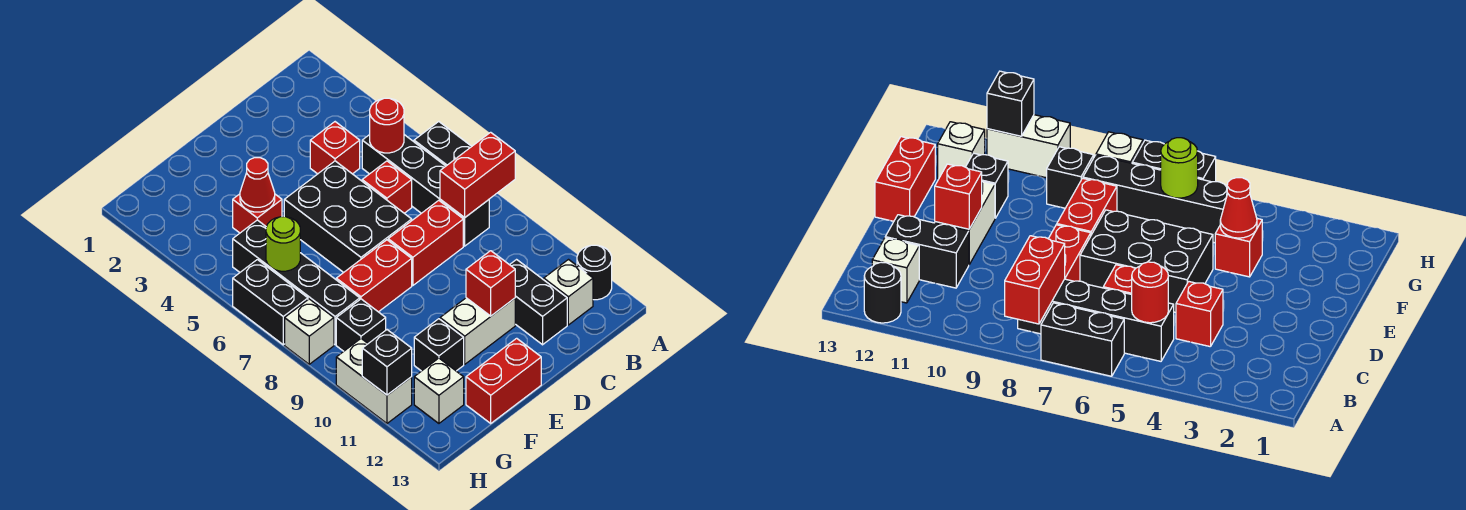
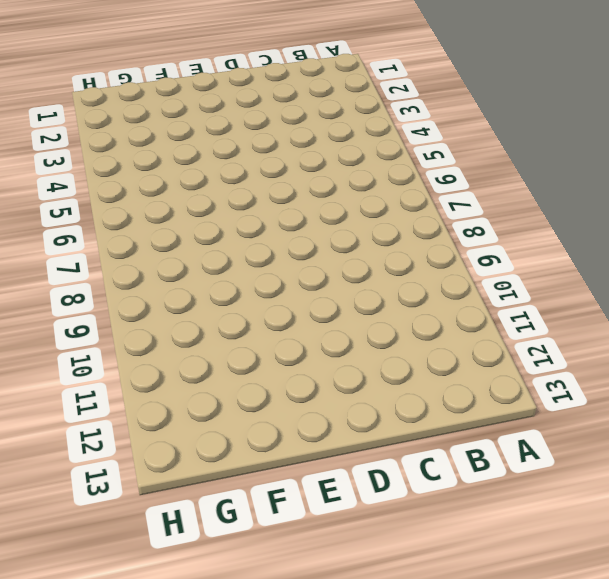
none -> black 1x2 brick [414,122,472,166]
none -> black 1x1 round brick [577,245,612,300]
none -> black 1x4 brick [362,135,489,246]

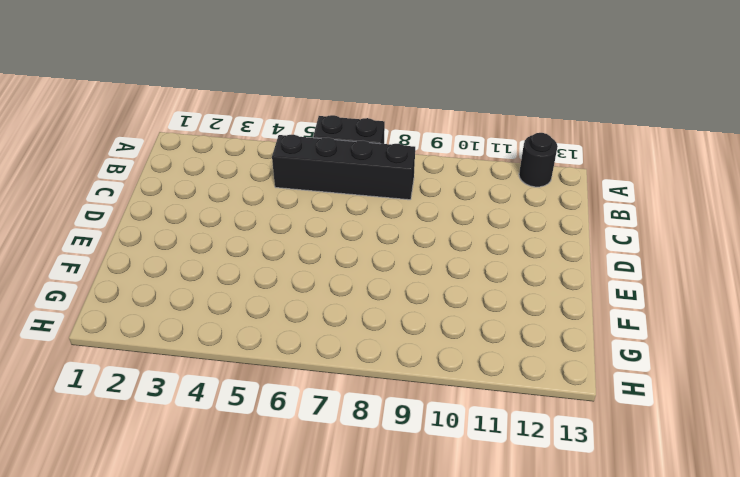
none -> white 1x1 brick [544,260,593,325]
none -> red 1x1 brick [310,122,360,174]
none -> red 1x1 brick [362,161,412,213]

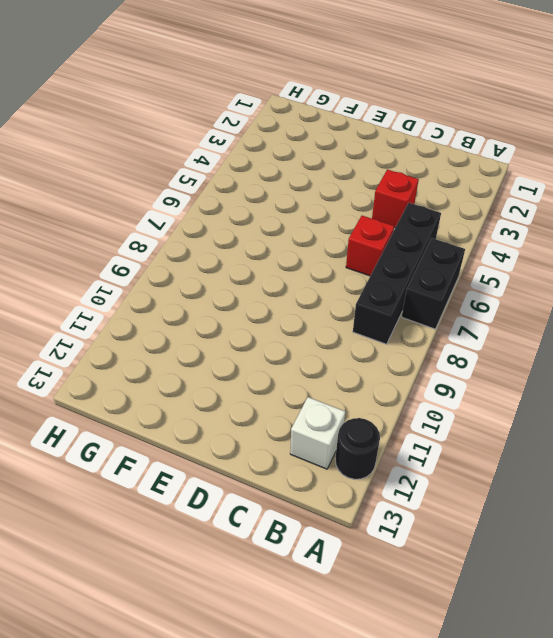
none -> red 1x2 brick [388,200,463,285]
none -> black 1x2 brick [510,260,567,345]
none -> black 2x3 brick [284,161,412,272]

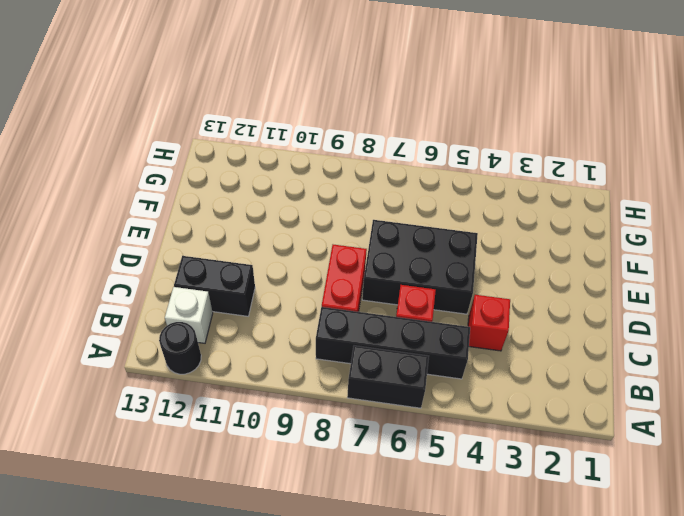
none -> white 1x2 brick [440,298,515,364]
none -> red 1x2 brick [336,240,412,312]
none -> red 1x2 brick [466,338,541,423]

